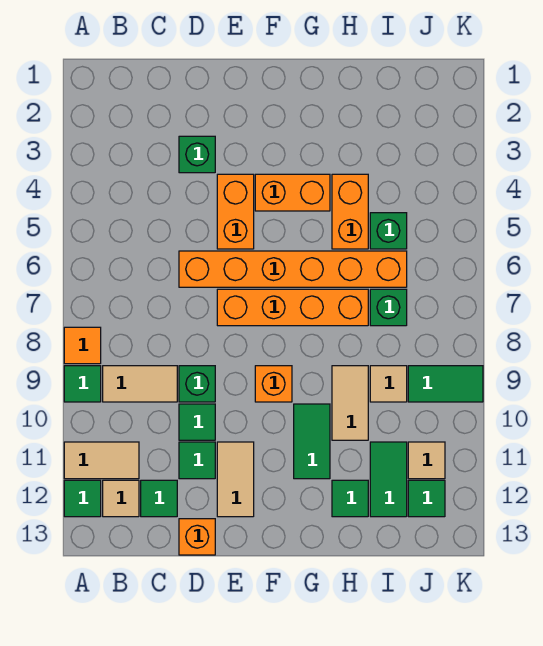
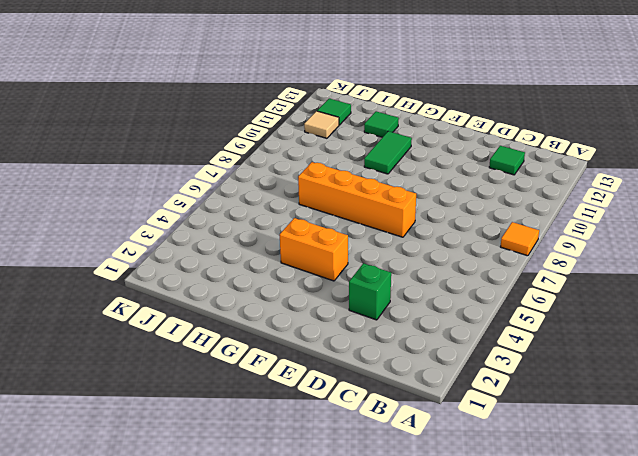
none -> green 1x1 tile [64,366,101,402]
none -> tan 1x2 tile [64,442,139,479]
none -> green 1x1 tile [64,480,101,517]

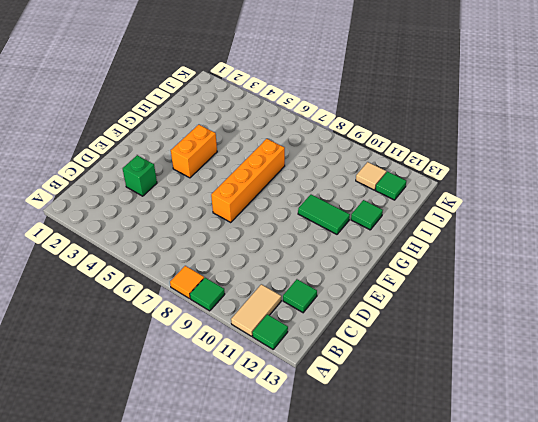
none -> tan 1x2 tile [103,366,177,402]
none -> tan 1x1 tile [103,480,139,517]
none -> orange 1x6 brick [179,251,407,287]

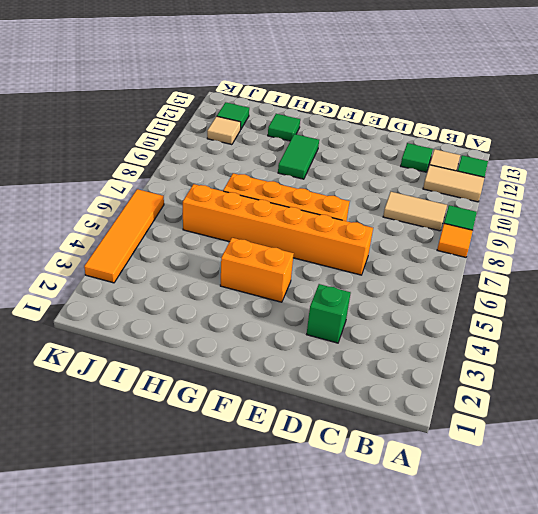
orange 1x4 tile [84,189,164,283] -> none
none -> green 1x1 brick [179,366,215,402]
none -> green 1x1 tile [179,404,215,440]
none -> green 1x1 tile [179,442,215,479]

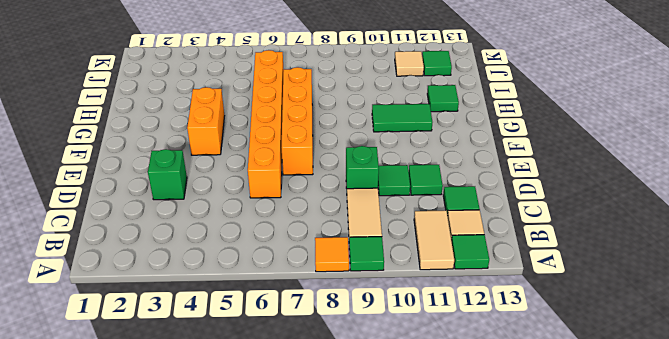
none -> orange 1x1 brick [179,519,215,555]
none -> orange 1x2 brick [217,174,254,249]
none -> tan 1x2 tile [217,442,254,517]

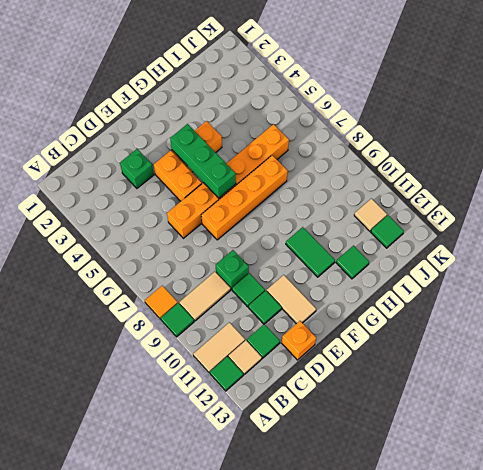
green 1x3 brick [170,124,236,198] -> none
none -> orange 1x1 brick [255,366,292,402]
none -> orange 1x2 brick [332,174,368,249]
none -> tan 1x2 tile [332,366,368,440]

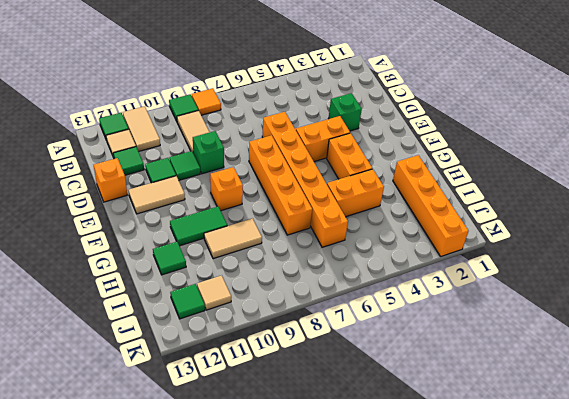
orange 1x4 brick [393,155,468,256] -> none
none -> green 1x1 brick [370,213,407,249]
none -> green 1x1 brick [370,289,407,326]
none -> tan 1x1 tile [370,366,407,402]

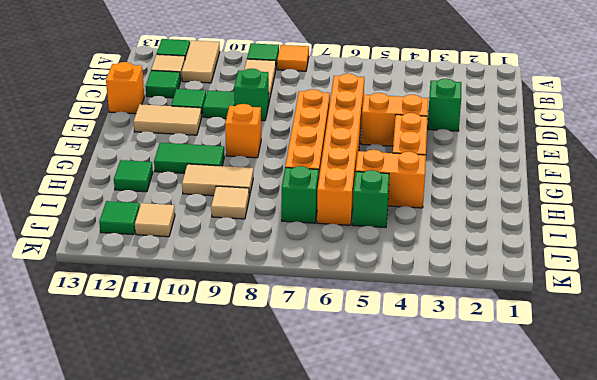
none -> green 1x2 tile [370,442,407,517]
none -> green 1x2 tile [408,366,483,402]

